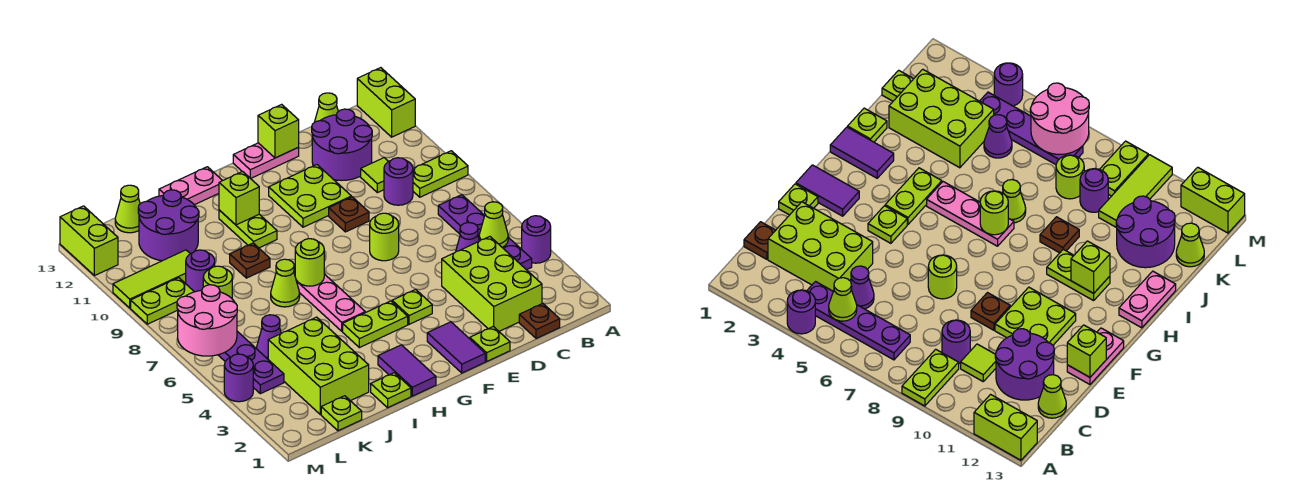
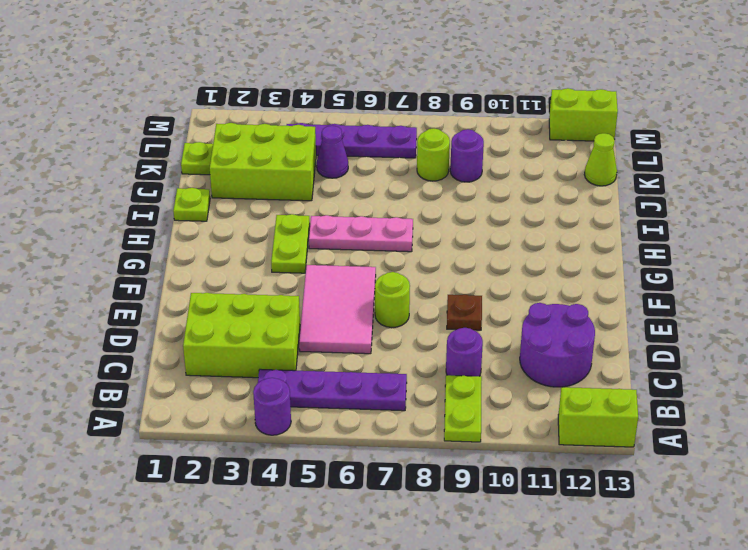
pink 2x3 tile [299,265,376,354] -> none
none -> brown 1x1 plate [519,304,560,338]
none -> purple 1x1 cone [456,223,479,251]
none -> lime 1x1 tile [361,158,389,193]
none -> lime 1x1 cone [315,93,338,122]

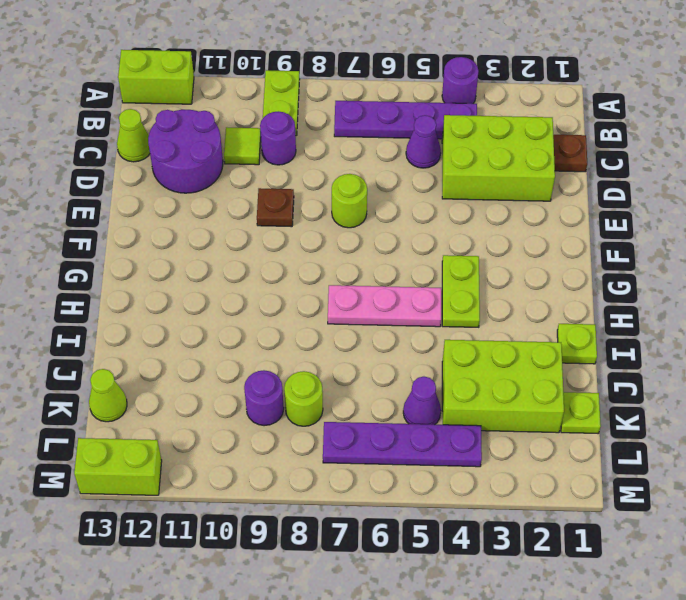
none -> lime 1x1 plate [470,326,510,361]
none -> lime 2x2 plate [269,165,351,227]
none -> pink 1x2 plate [233,143,299,179]
none -> purple 1x2 tile [427,322,485,373]

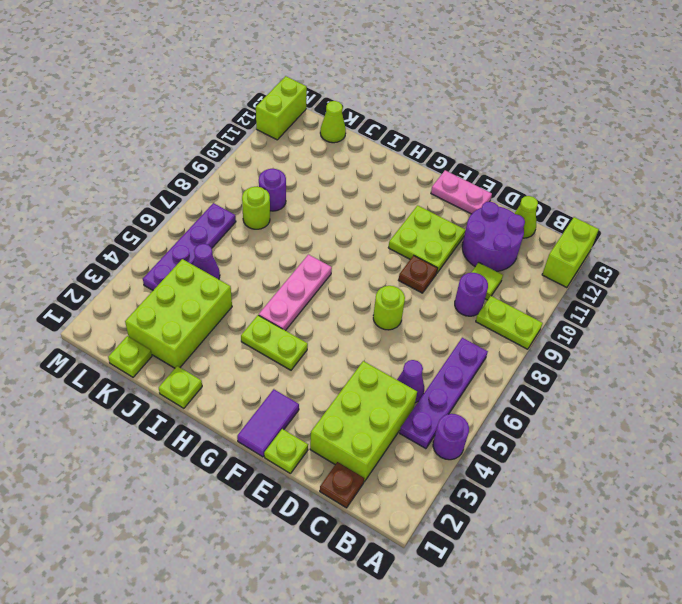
none -> lime 1x1 plate [392,289,432,324]
none -> purple 1x2 tile [378,345,436,396]
none -> lime 1x2 plate [219,210,277,248]
none -> pink 1x2 plate [159,167,223,205]

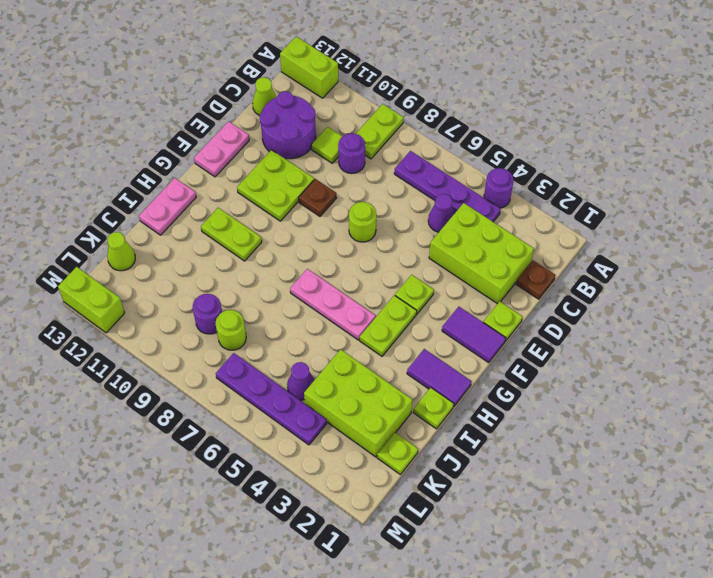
none -> lime 1x1 cone [271,259,300,307]
none -> brown 1x1 plate [230,243,270,278]
none -> purple 2x2 round brick [138,190,199,261]
none -> lime 1x3 tile [113,250,190,308]

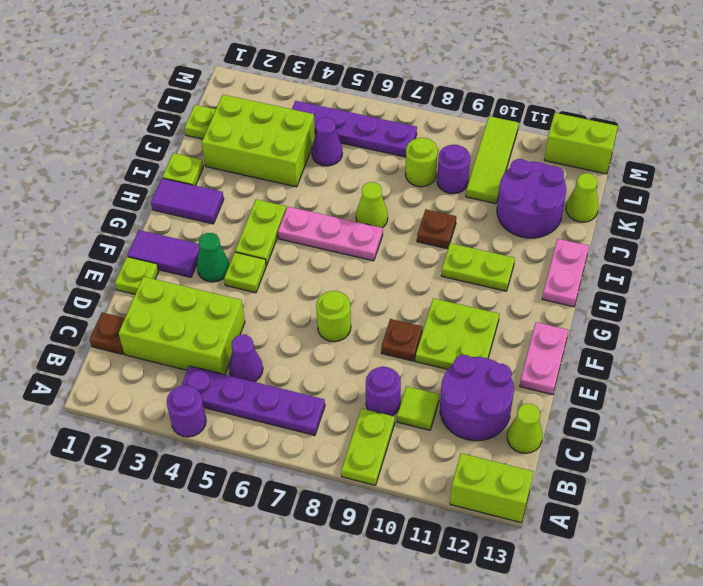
green 1x1 cone [197,233,229,282] -> none
none -> lime 1x2 plate [131,278,194,324]
none -> purple 1x1 round brick [224,354,253,402]
none -> lime 1x1 cone [479,202,508,247]
none -> lime 1x1 brick [258,104,299,158]

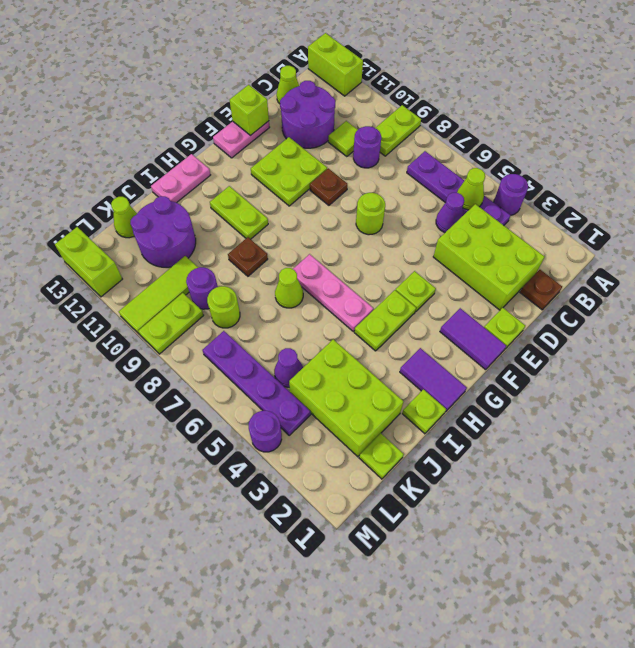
none -> lime 1x1 round brick [295,239,324,286]
none -> lime 1x1 brick [219,171,259,225]
none -> pink 2x2 round brick [177,285,237,356]

